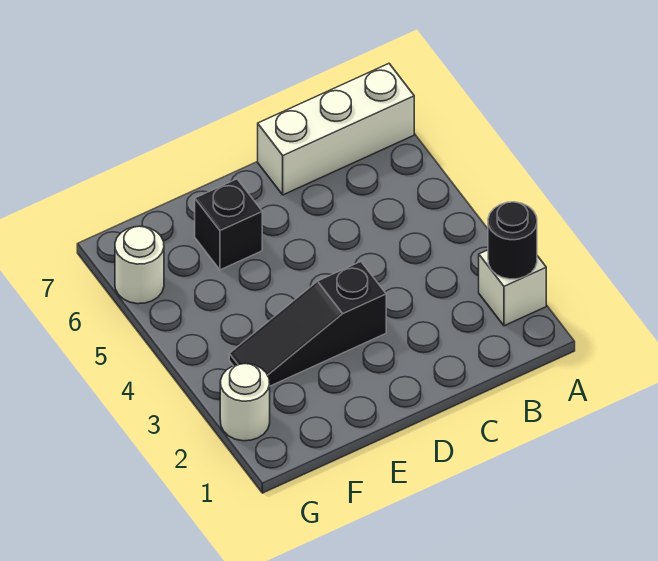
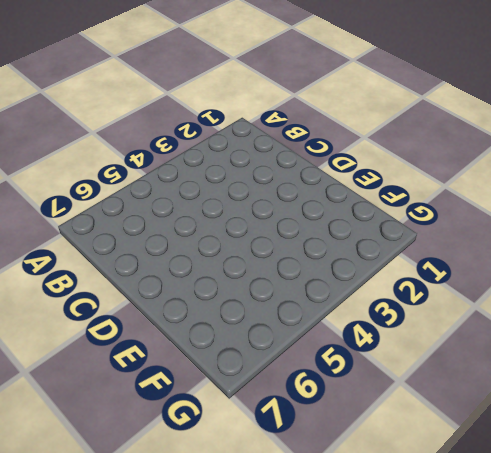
none -> white 1x1 brick [479,250,546,326]
none -> white 1x3 brick [258,64,414,195]

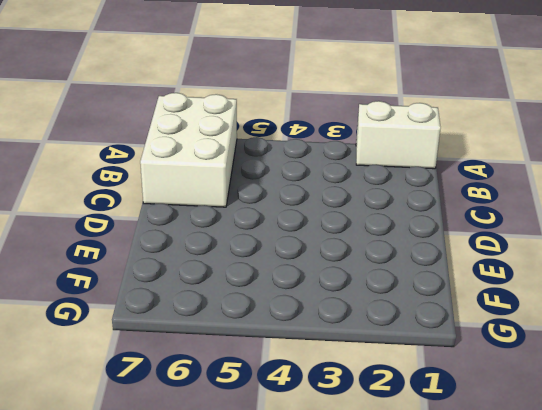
white 1x2 brick [356,101,441,169] -> white 1x1 brick [479,250,546,326]
white 2x3 brick [140,93,237,207] -> white 1x3 brick [258,64,414,195]
none -> black 1x3 slope [229,262,386,386]
none -> black 1x1 brick [195,179,262,270]

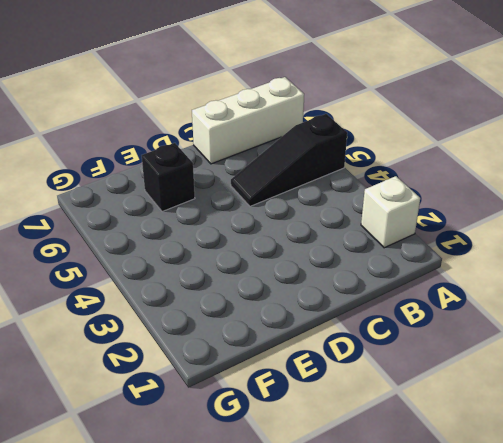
black 1x3 slope [231,114,347,206] -> black 1x3 slope moved to [229,262,386,386]
none -> white 1x1 round brick [220,364,270,441]
none -> white 1x1 round brick [115,226,164,304]

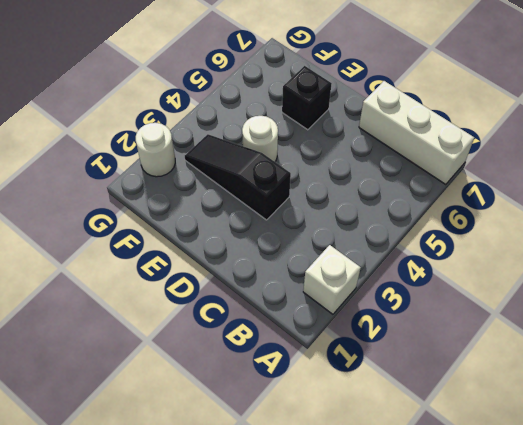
white 1x1 round brick [242,116,278,162] -> white 1x1 round brick moved to [115,226,164,304]
none -> black 1x1 round brick [488,202,537,279]

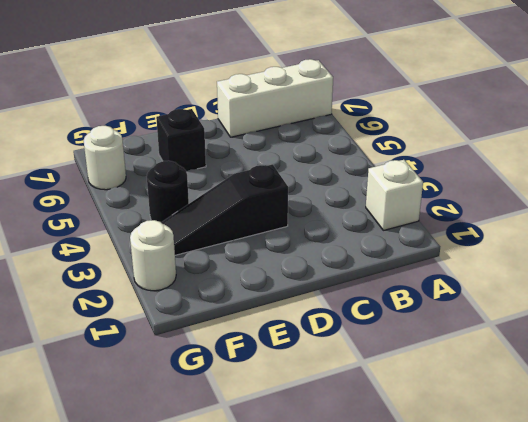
black 1x1 round brick [147,161,189,222] -> black 1x1 round brick moved to [488,202,537,279]

